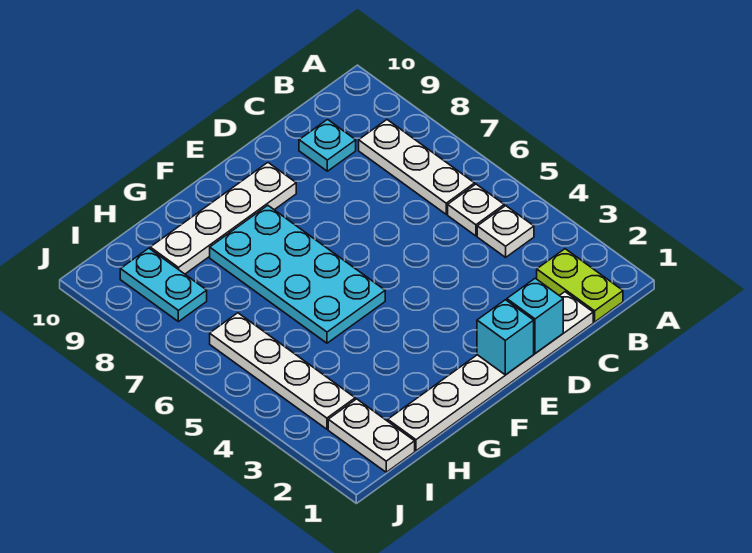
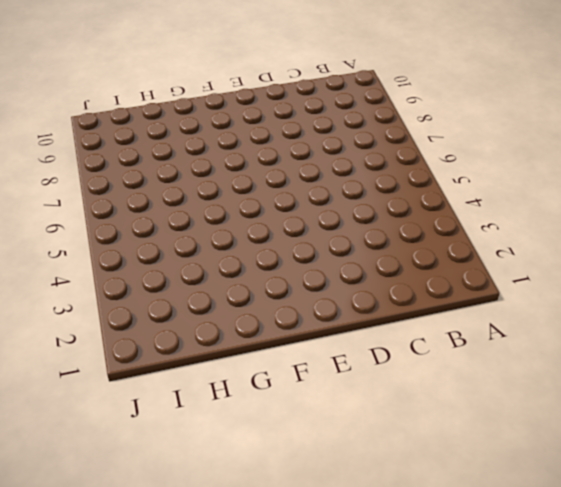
none -> lime 1x2 plate [537,249,623,322]
none -> white 1x1 plate [477,206,534,257]
none -> white 1x1 plate [448,184,504,236]

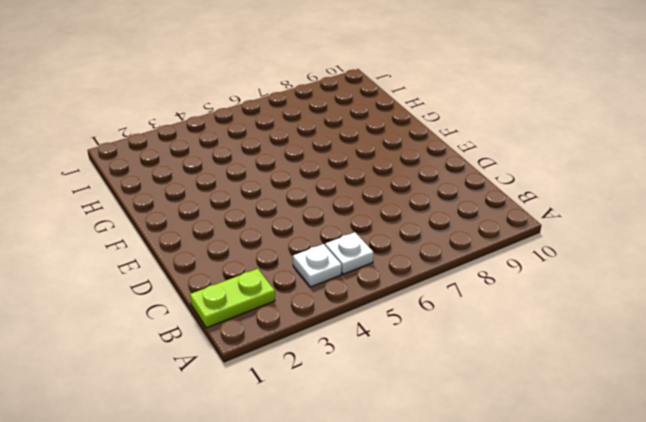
none -> white 1x3 plate [359,120,475,214]
none -> white 1x6 plate [388,292,593,451]
none -> cyan 1x1 plate [299,120,356,171]

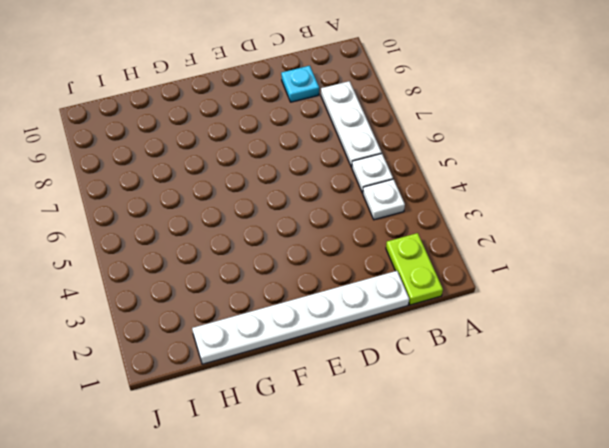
none -> white 1x4 plate [150,163,296,274]
none -> cyan 2x4 plate [210,205,385,343]
none -> white 1x2 plate [328,399,415,472]

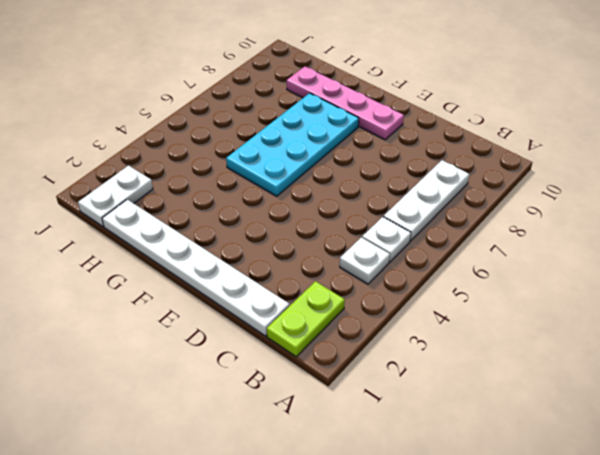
pink 1x4 plate [287,66,404,140] -> white 1x4 plate [150,163,296,274]
none -> cyan 1x1 plate [299,120,356,171]
none -> white 1x4 plate [210,313,355,429]
none -> cyan 1x2 plate [120,248,207,322]

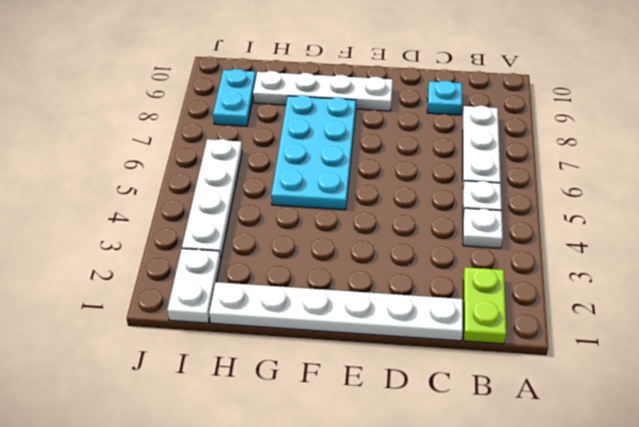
none -> cyan 1x1 brick [507,278,563,353]
none -> cyan 1x1 brick [477,300,534,375]

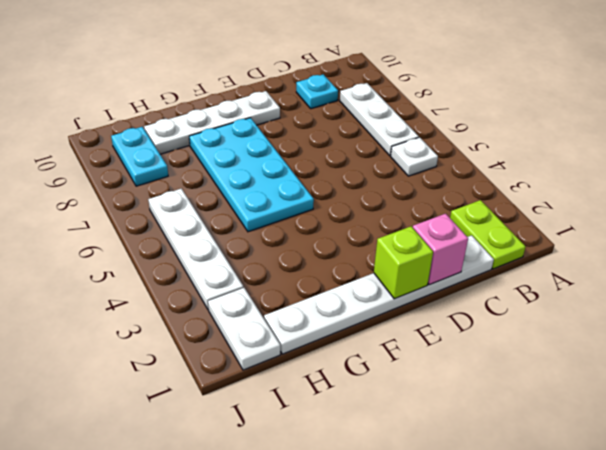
pink 1x1 brick [413,214,468,285] -> cyan 1x1 brick [507,278,563,353]
lime 1x1 brick [374,226,433,299] -> cyan 1x1 brick [477,300,534,375]
none -> white 1x1 plate [477,206,534,257]

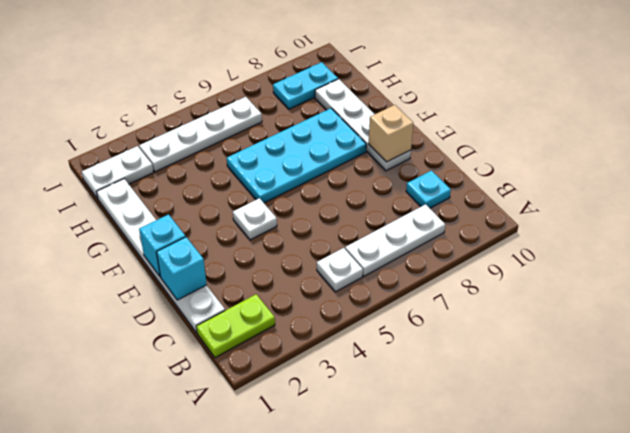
white 1x1 plate [233,198,277,240] -> white 1x1 plate moved to [477,206,534,257]
tan 1x1 brick [369,105,413,162] -> none

